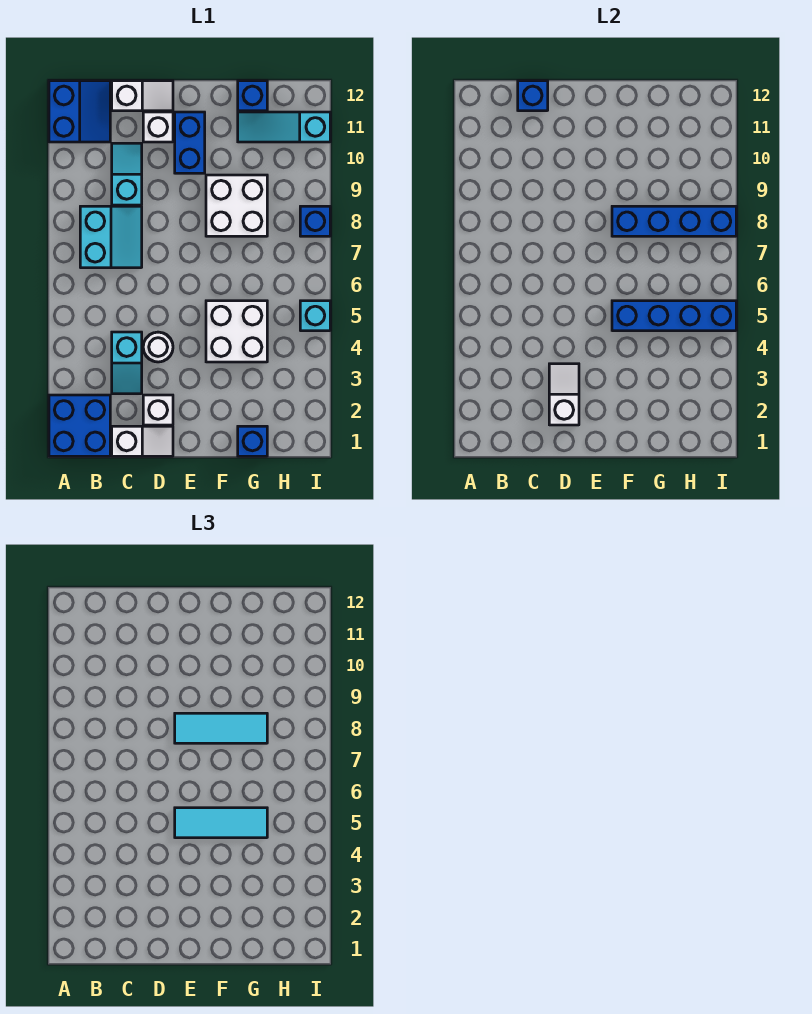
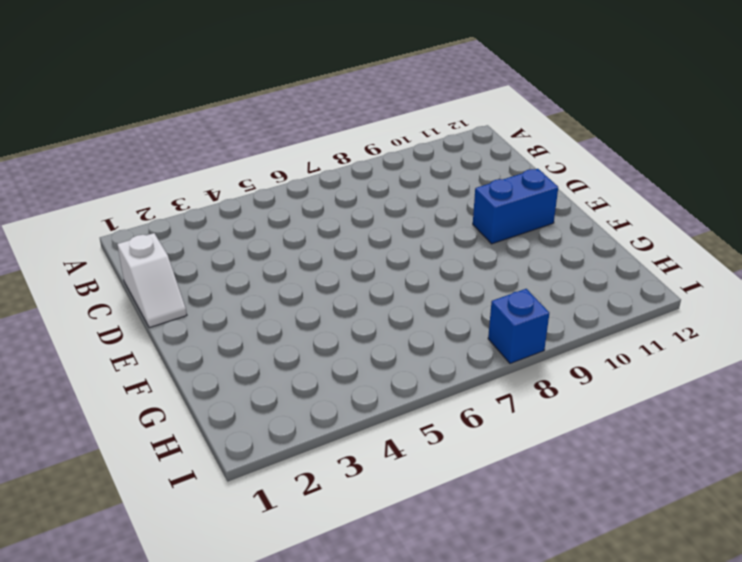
none -> blue 2x2 brick [49,395,110,456]
none -> blue 2x2 slope [49,81,110,142]
none -> cyan 2x2 slope [80,206,142,268]

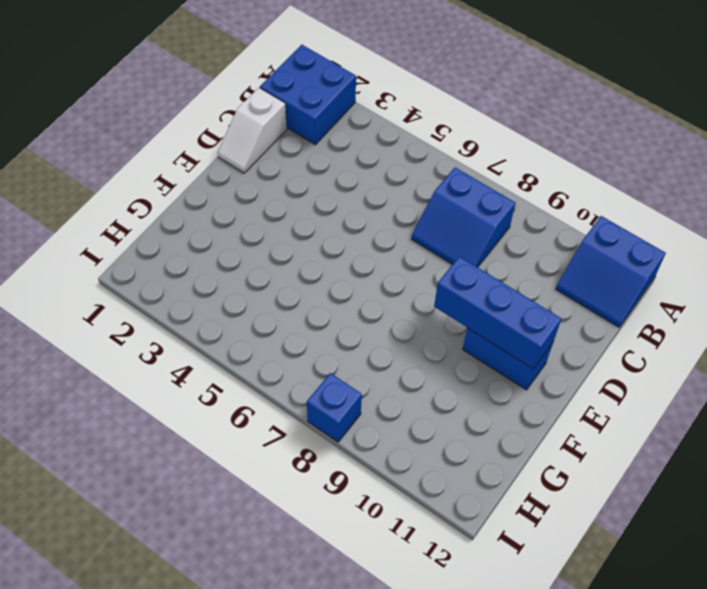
blue 2x2 slope [412,168,515,267] -> cyan 2x2 slope [80,206,142,268]
blue 1x3 brick [434,256,562,369] -> none
none -> cyan 1x2 slope [112,332,142,394]
none -> cyan 1x2 slope [112,143,142,205]
none -> white 1x2 slope [112,81,173,111]

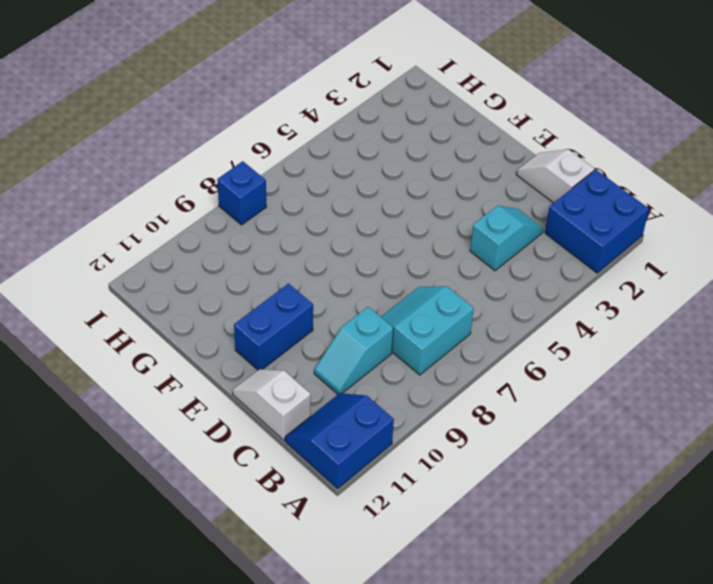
none -> white 1x1 brick [143,395,173,425]
none -> white 1x1 round brick [143,332,173,362]
none -> white 1x1 brick [143,112,173,142]

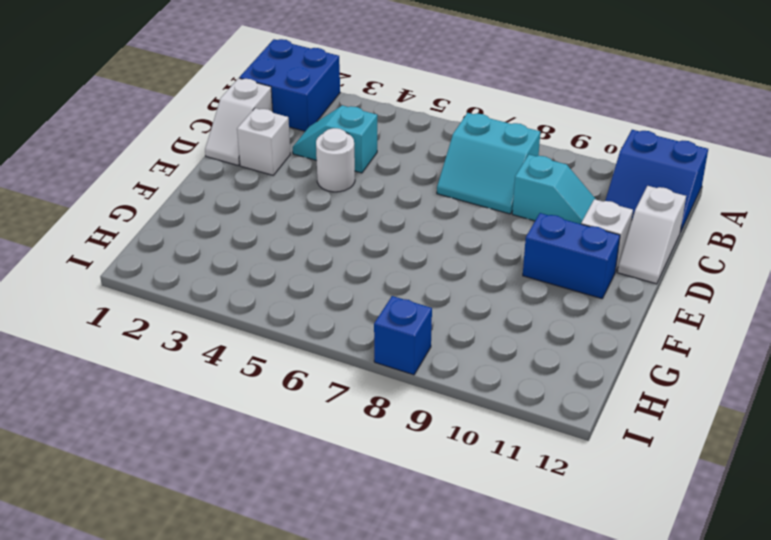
none -> white 2x2 brick [206,301,267,362]
none -> white 2x2 brick [206,175,267,236]
none -> blue 1x1 brick [238,426,267,456]

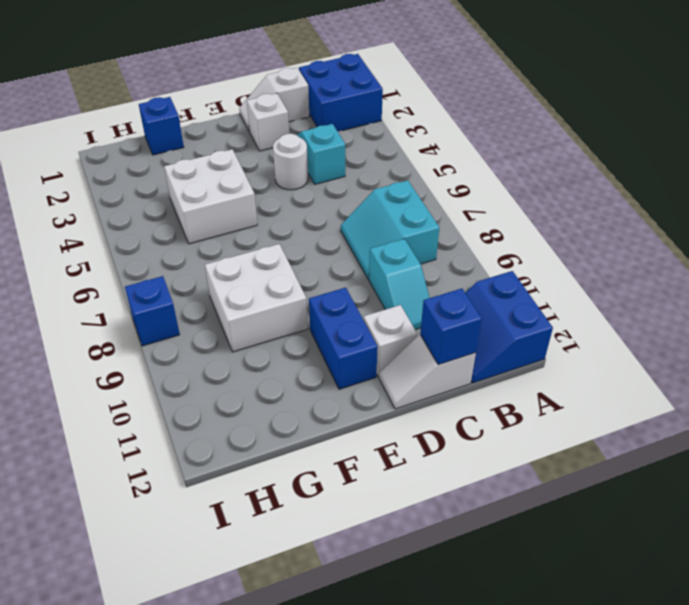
none -> cyan 1x3 slope [238,112,330,142]
none -> blue 1x1 brick [238,81,267,111]
none -> cyan 1x1 brick [300,301,330,331]

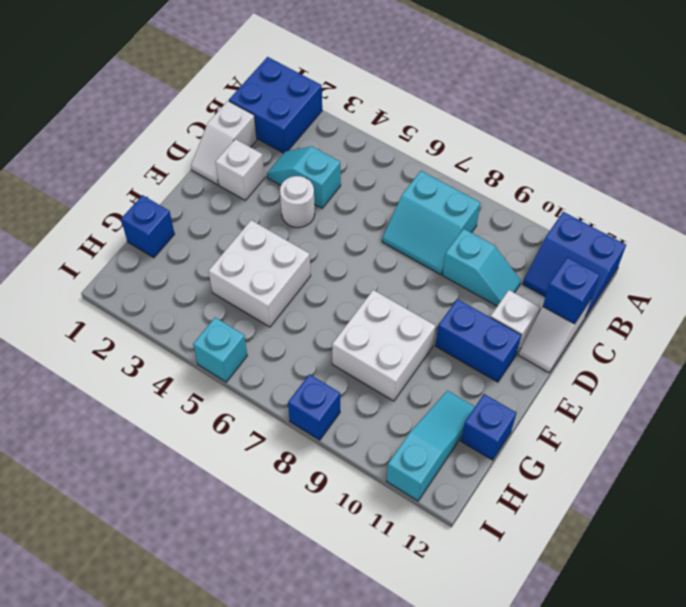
none -> white 1x2 slope [549,364,579,425]
none -> blue 1x4 brick [612,301,736,331]
none -> blue 1x4 brick [612,206,736,236]

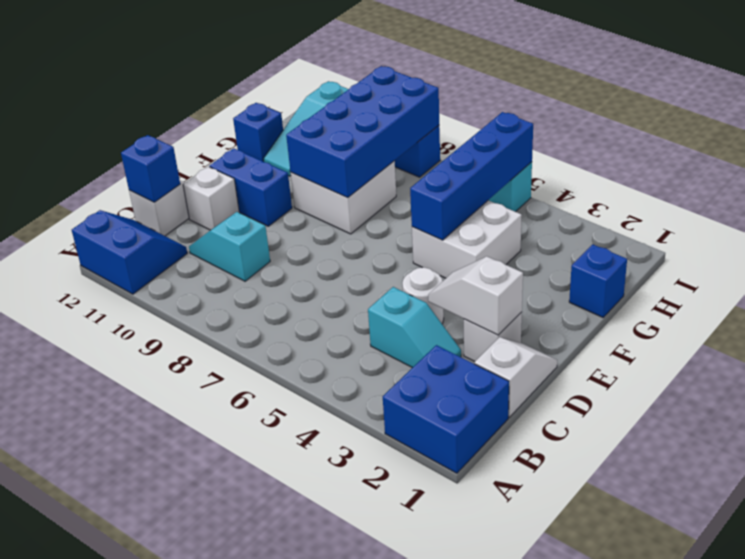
blue 2x4 brick [286,66,439,198] -> blue 1x4 brick [612,206,736,236]
none -> cyan 2x2 slope [80,206,142,268]
none -> cyan 1x3 tile [175,808,267,838]
none -> cyan 1x3 tile [175,713,267,743]

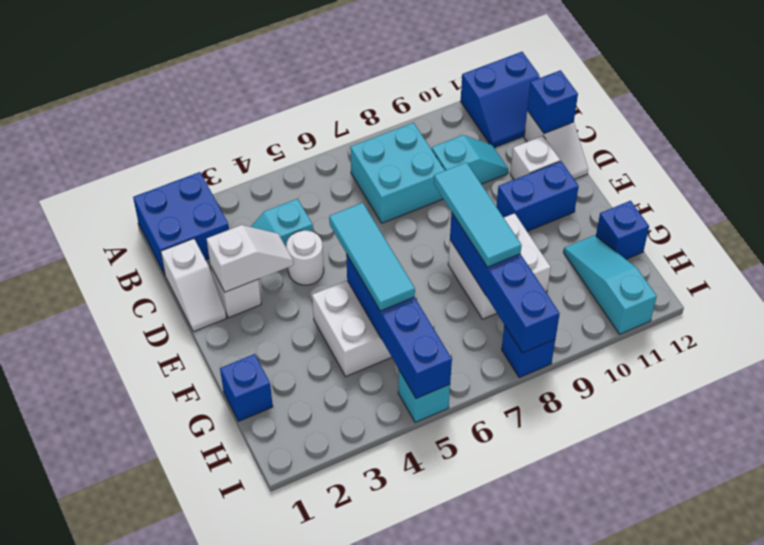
cyan 2x2 brick [350,123,445,223] -> cyan 2x2 slope [80,206,142,268]

